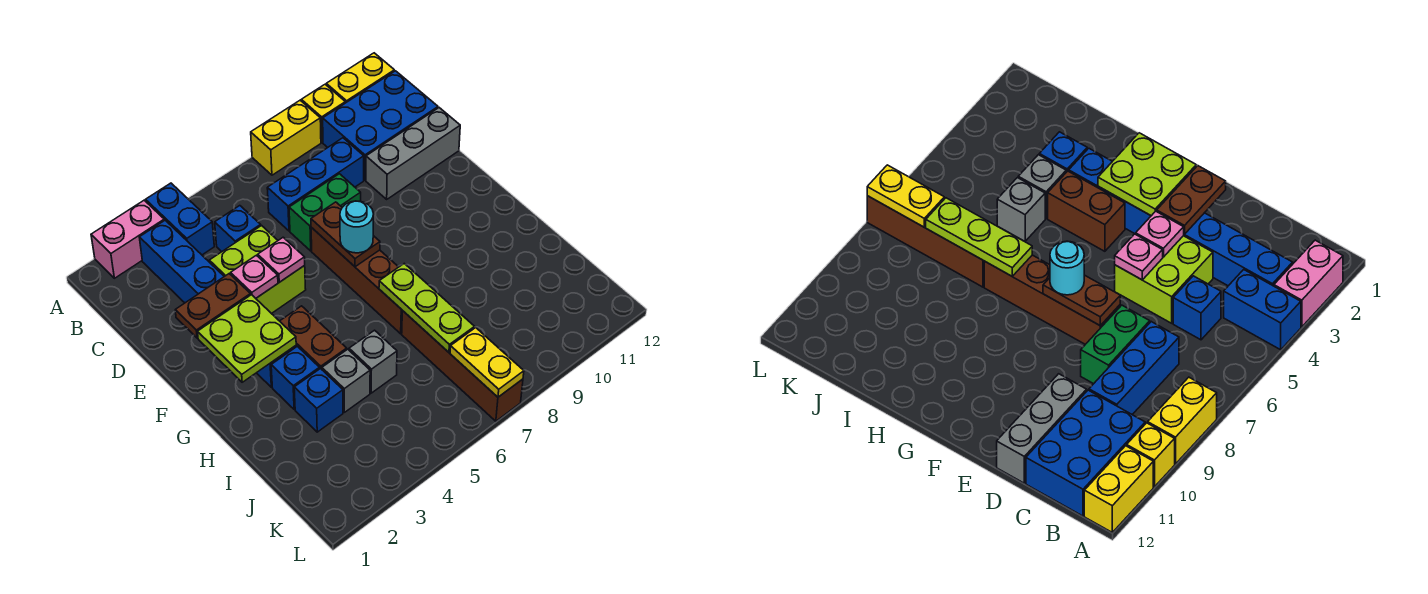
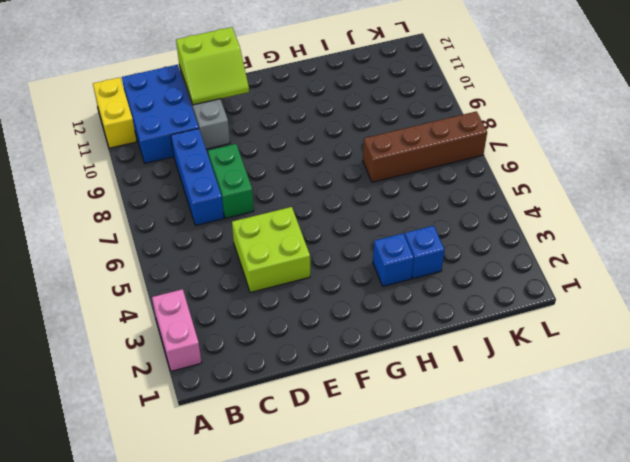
lime 2x2 slope [176,27,249,105] -> none
none -> blue 1x2 brick [146,183,214,255]
none -> yellow 1x2 brick [251,100,321,175]
none -> yellow 1x1 brick [301,84,345,142]

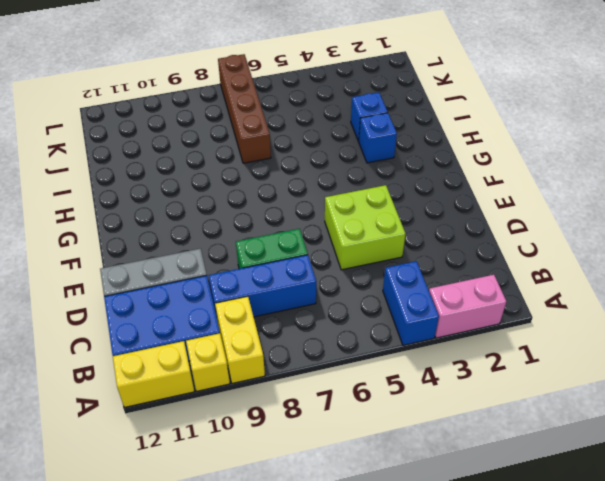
yellow 1x2 brick [215,297,265,383] -> yellow 1x2 brick turned to [251,100,321,175]
none -> blue 1x6 brick [139,220,296,387]
none -> blue 1x1 brick [215,206,261,252]
none -> brown 1x4 brick [311,227,402,334]

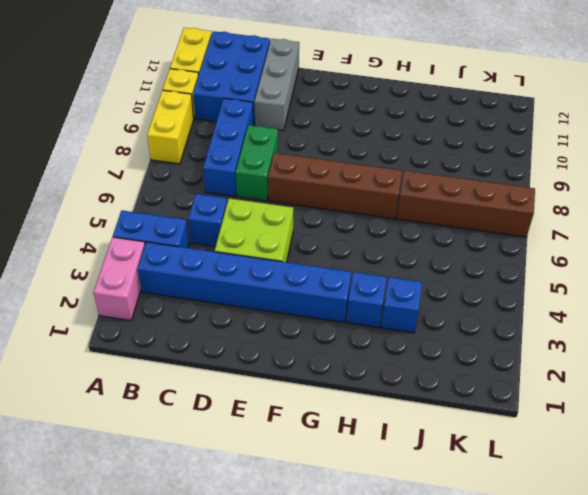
none -> brown 1x2 brick [280,306,347,369]
none -> grey 1x1 brick [322,349,370,412]
none -> grey 1x1 brick [349,330,397,393]

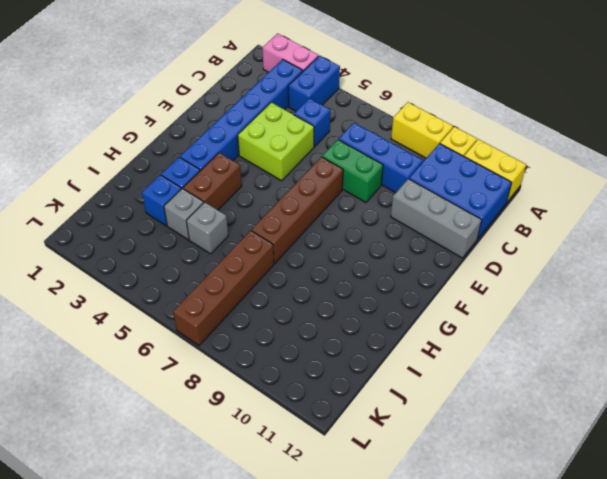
none -> brown 1x2 plate [175,274,251,338]
none -> pink 1x1 plate [231,255,278,298]
none -> pink 1x1 plate [258,237,305,282]

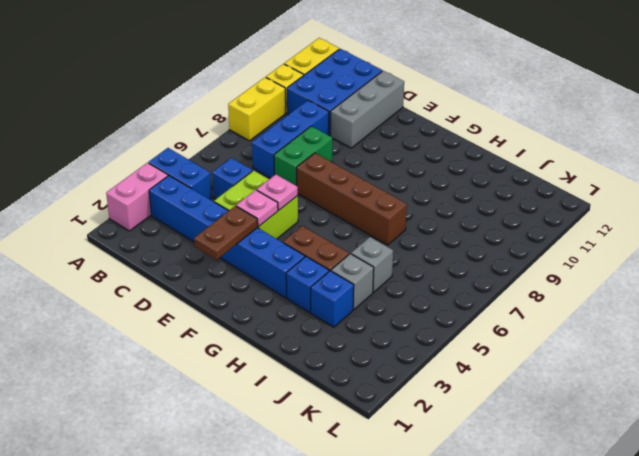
none -> brown 1x4 brick [402,311,523,421]
none -> brown 1x2 plate [311,202,380,267]
none -> lime 2x2 plate [198,295,296,382]

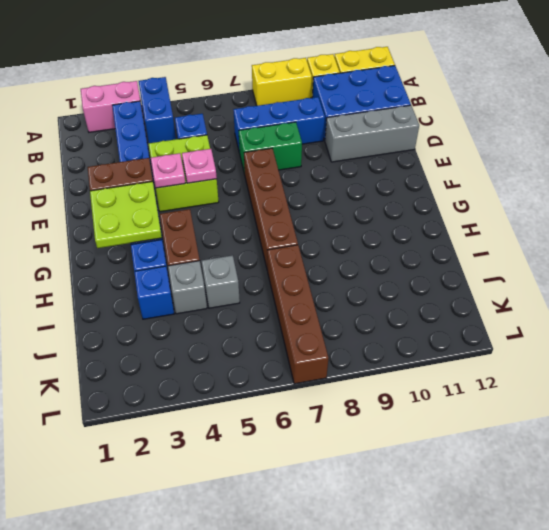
none -> brown 1x2 plate [311,202,380,267]
none -> lime 1x3 plate [379,264,474,352]
none -> yellow 1x2 plate [450,328,524,397]

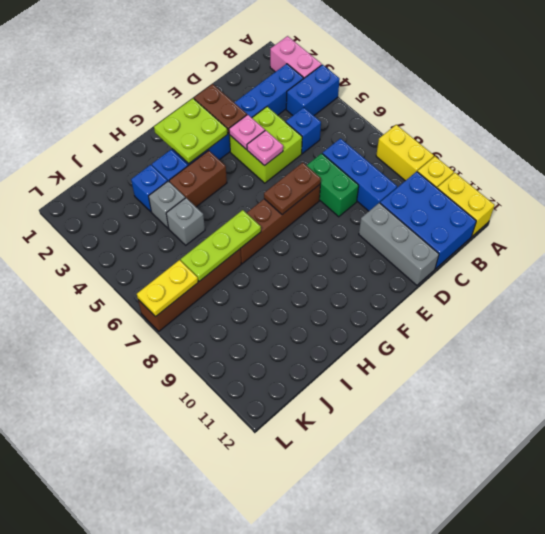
none -> cyan 1x1 round brick [340,201,373,253]

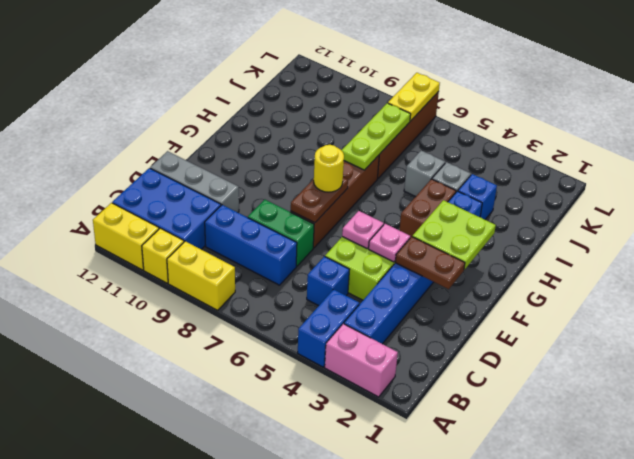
yellow 1x1 round brick [314,145,344,192] -> cyan 1x1 round brick [340,201,373,253]

